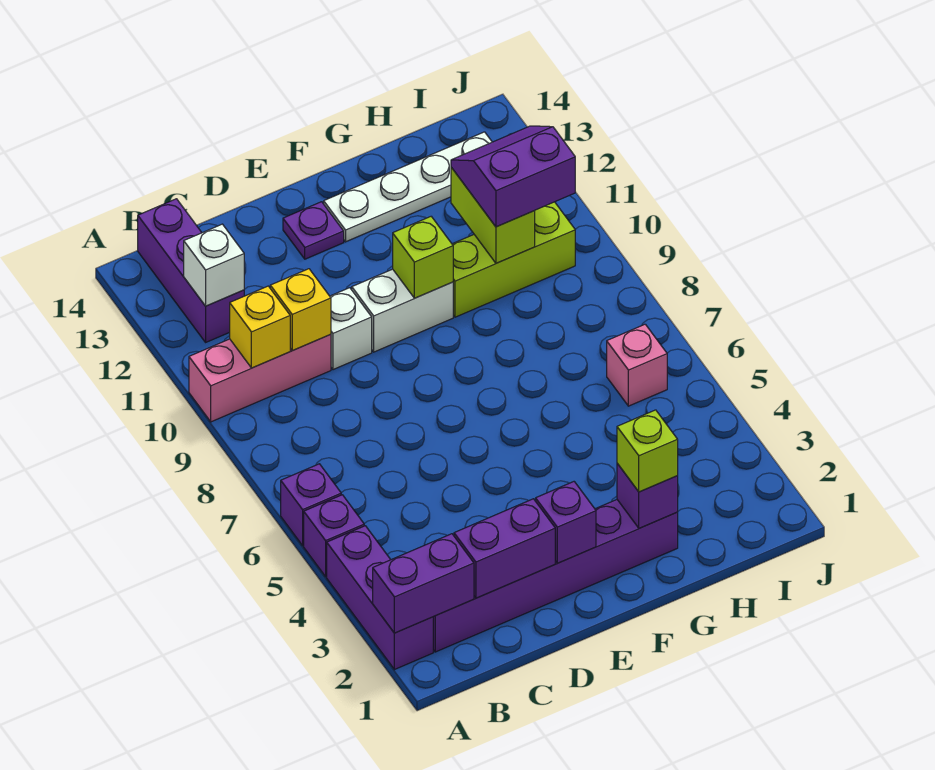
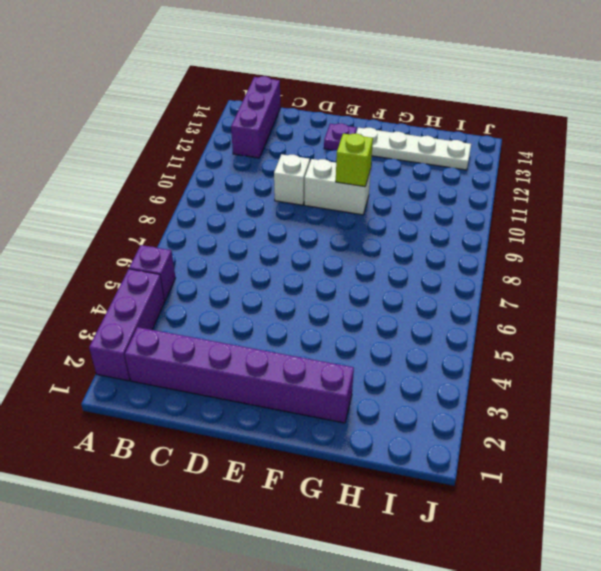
none -> purple 1x1 brick [281,464,341,545]
none -> pink 1x3 brick [189,334,331,422]
none -> lime 1x3 brick [452,202,575,317]

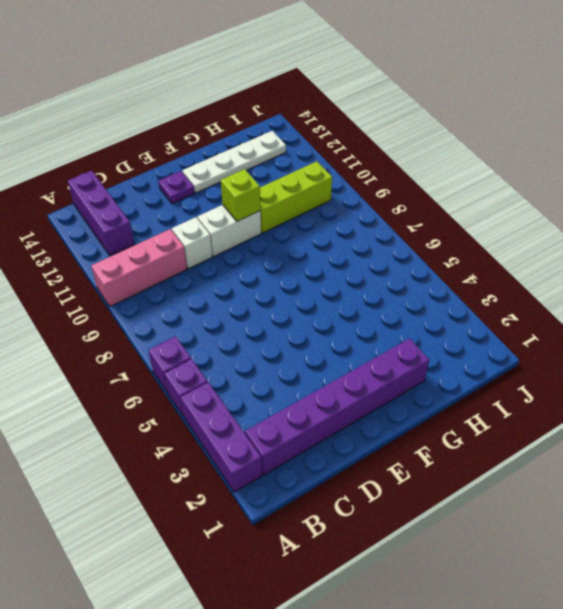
none -> pink 1x1 brick [607,324,667,406]
none -> purple 1x2 brick [373,534,474,633]
none -> yellow 1x1 brick [230,286,290,368]

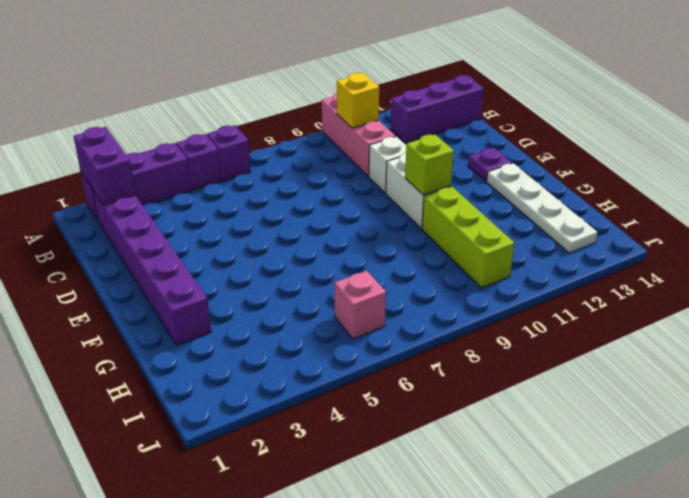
none -> white 1x1 brick [184,224,244,306]
none -> purple 1x2 brick [454,499,555,598]
none -> yellow 1x1 brick [270,269,331,351]

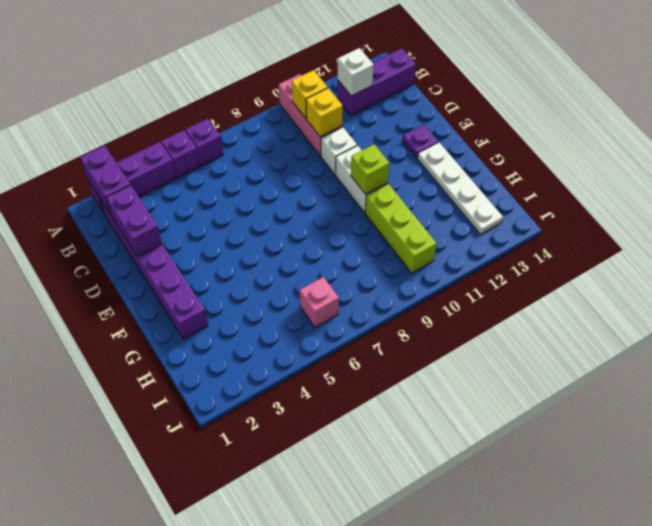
none -> purple 1x1 brick [536,482,596,563]
none -> purple 1x1 brick [617,463,678,528]
none -> lime 1x2 brick [451,167,535,263]

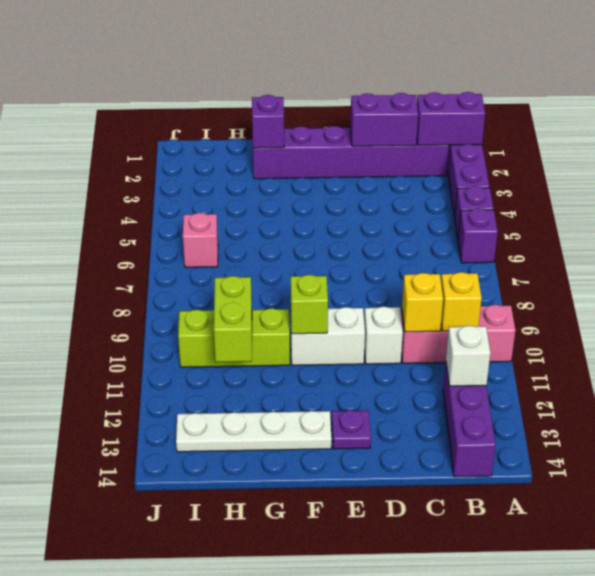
none -> purple 1x1 brick [536,482,596,563]
none -> lime 1x1 brick [617,410,678,492]
none -> purple 2x2 slope [451,126,575,227]

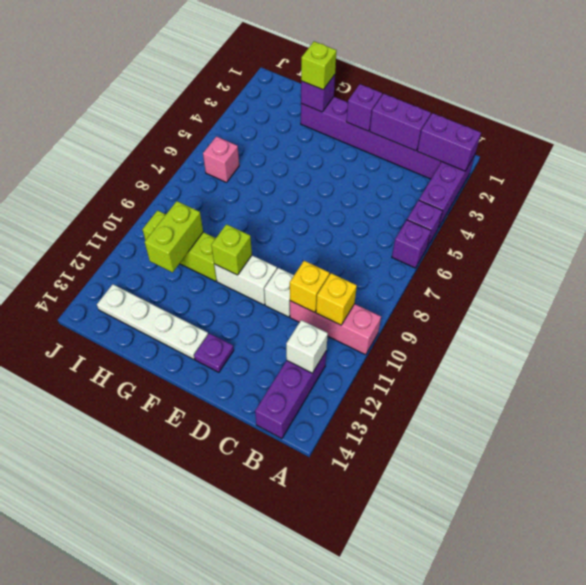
none -> purple 2x2 slope [451,126,575,227]

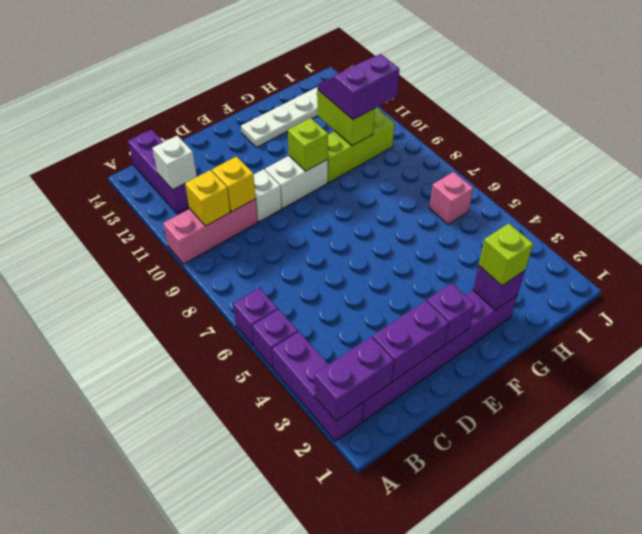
none -> purple 1x1 plate [283,202,344,259]

